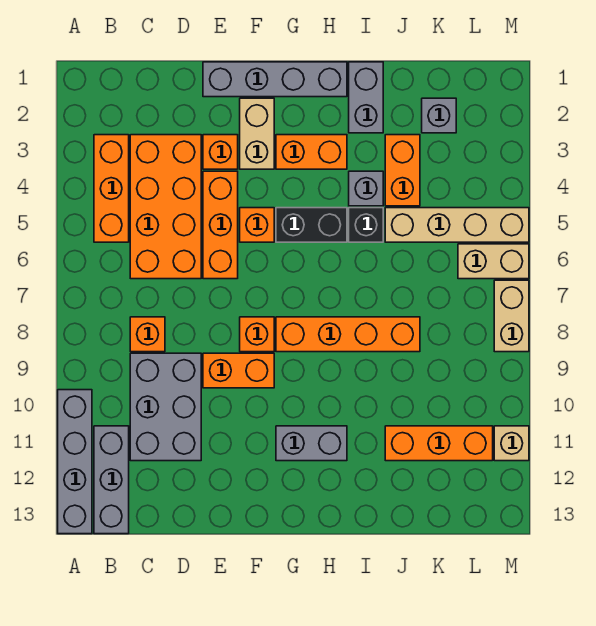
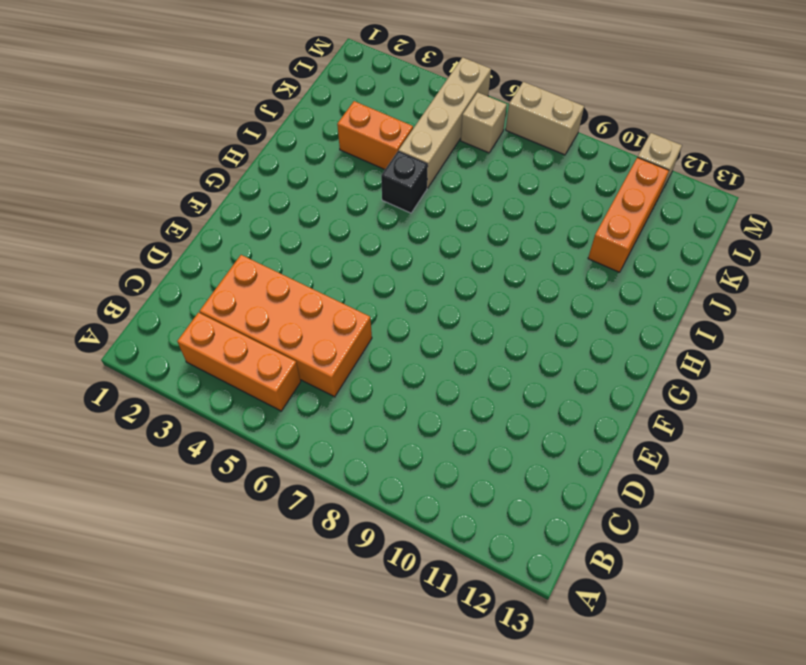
tan 1x1 brick [461,92,507,153] -> tan 1x2 brick [458,244,529,279]
none -> grey 1x4 brick [58,390,92,534]
none -> grey 1x3 brick [94,426,129,534]
none -> orange 1x1 brick [130,317,165,352]

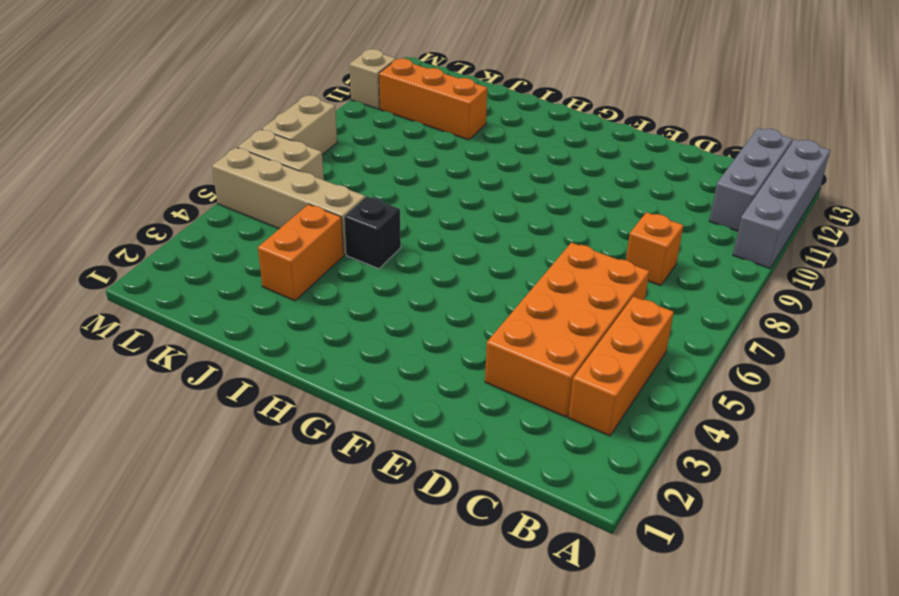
none -> grey 2x3 brick [130,353,201,461]
none -> grey 1x4 brick [203,62,347,97]
none -> orange 1x1 brick [203,135,238,169]

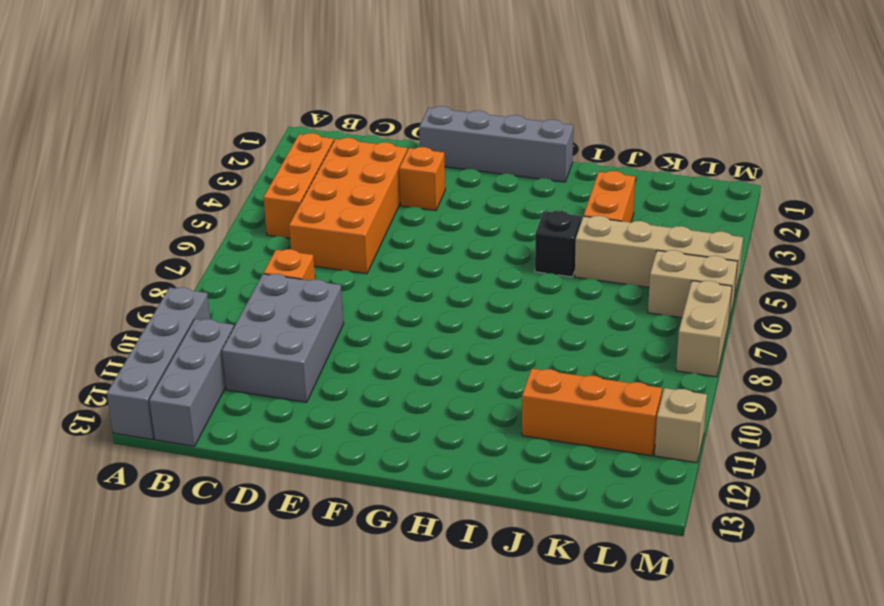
none -> orange 1x3 brick [203,171,238,279]
none -> orange 1x2 brick [203,353,274,388]
none -> tan 1x2 brick [240,98,274,169]

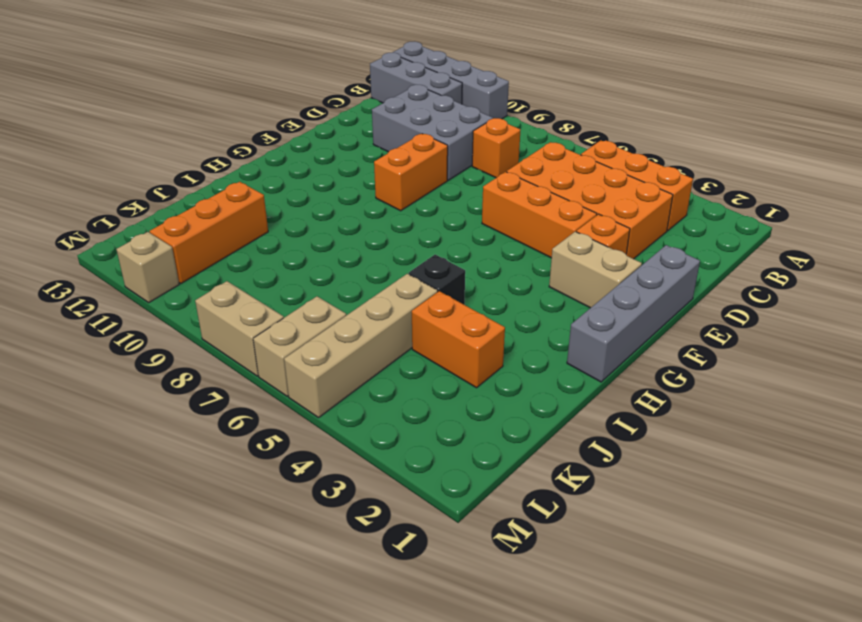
none -> orange 1x1 brick [240,208,274,242]
none -> orange 1x1 brick [240,317,274,352]
none -> orange 1x2 brick [276,135,347,169]

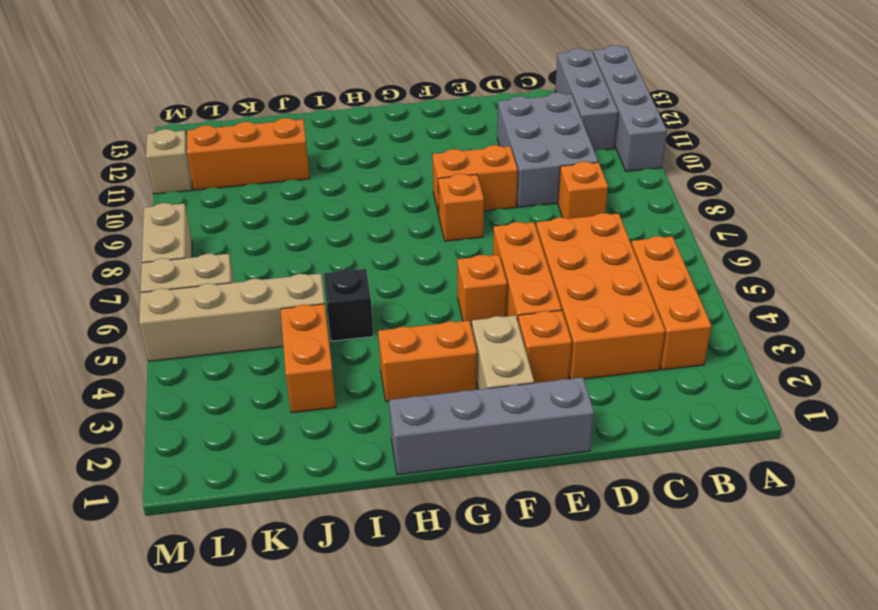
none -> black 1x2 brick [276,208,347,242]
none -> orange 1x4 brick [276,317,420,352]
none -> grey 1x2 brick [276,426,347,461]

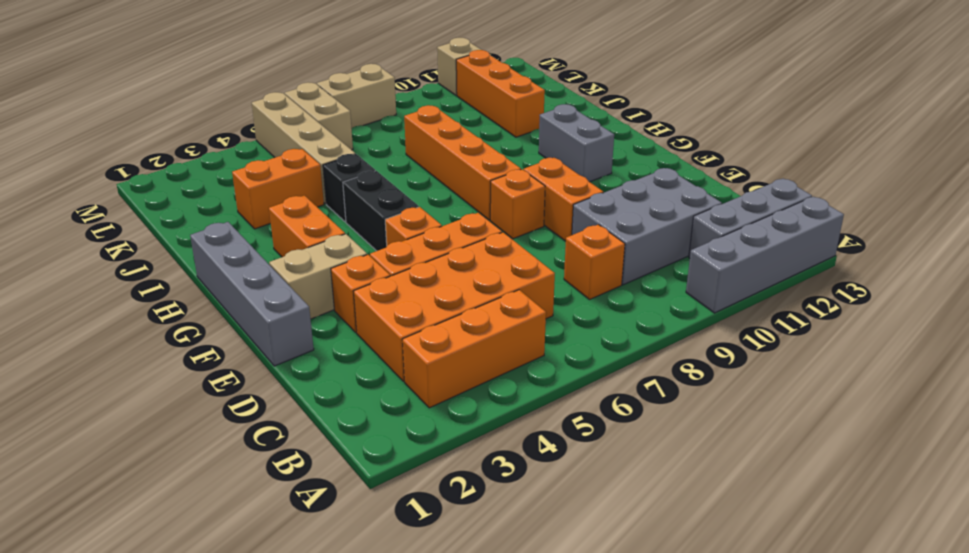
none -> grey 1x2 brick [349,62,383,133]
none -> grey 1x1 brick [349,171,383,206]
none -> grey 1x1 brick [422,98,456,133]

